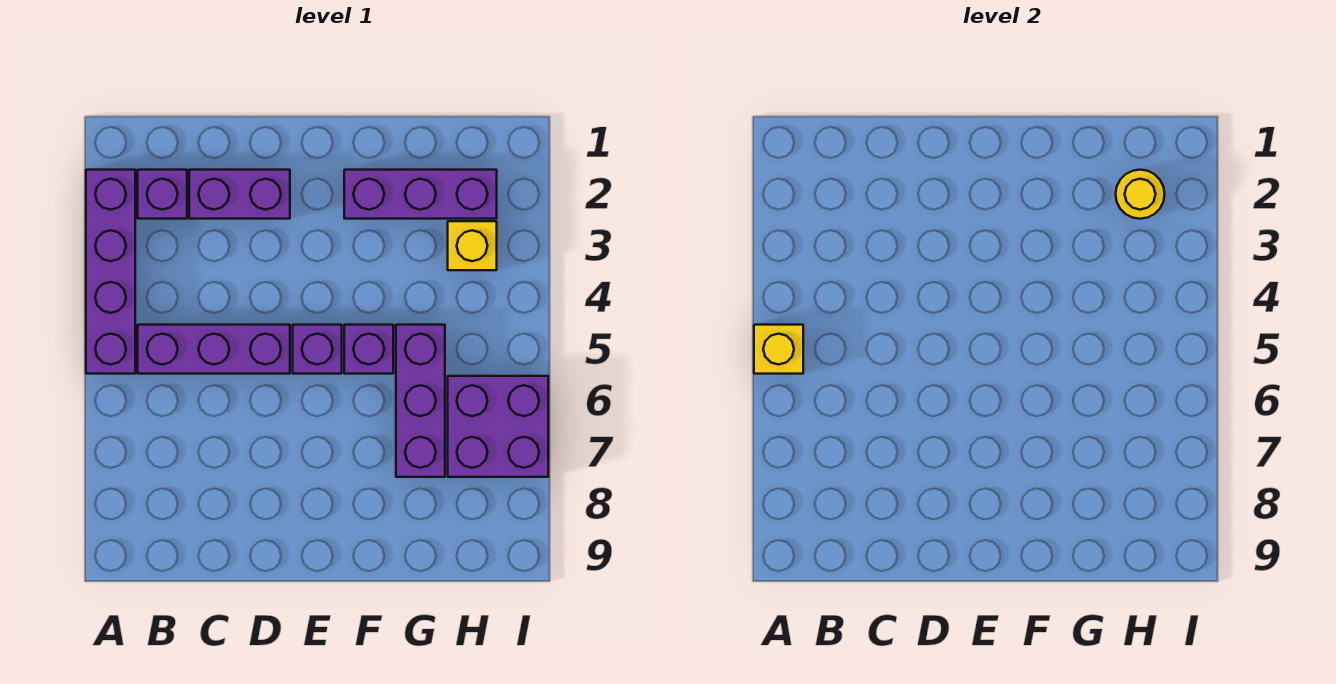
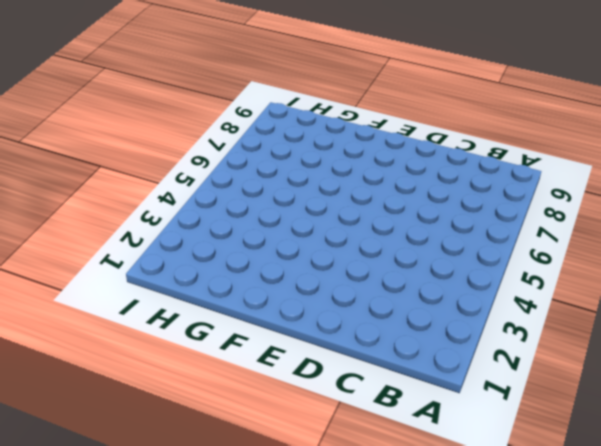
none -> purple 1x4 brick [86,170,135,374]
none -> purple 1x1 brick [138,170,187,219]
none -> purple 1x3 brick [138,325,290,374]

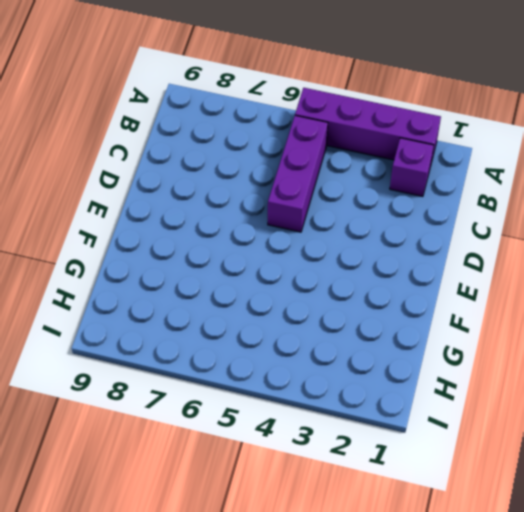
none -> purple 1x2 brick [189,170,290,219]
none -> purple 1x1 brick [293,325,342,374]
none -> purple 1x3 brick [344,170,497,219]

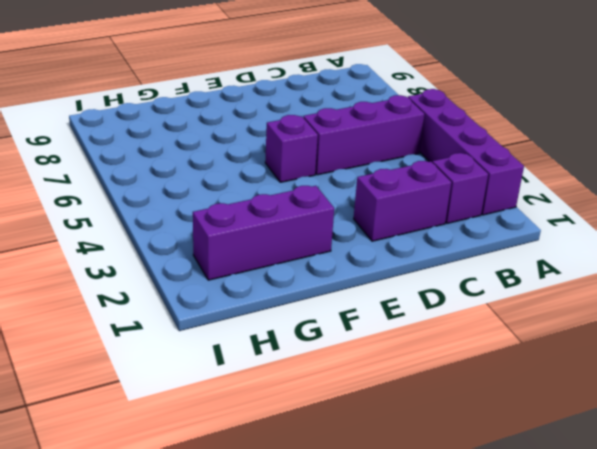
none -> purple 1x1 brick [344,325,393,374]
none -> purple 1x3 brick [396,325,445,477]
none -> yellow 1x1 brick [448,221,497,270]

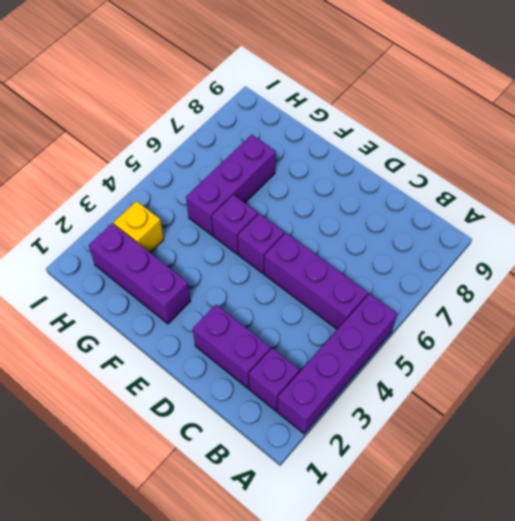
none -> purple 2x2 brick [448,376,548,477]
none -> yellow 1x1 brick [754,325,803,374]
none -> yellow 1x1 round brick [1116,170,1165,219]

